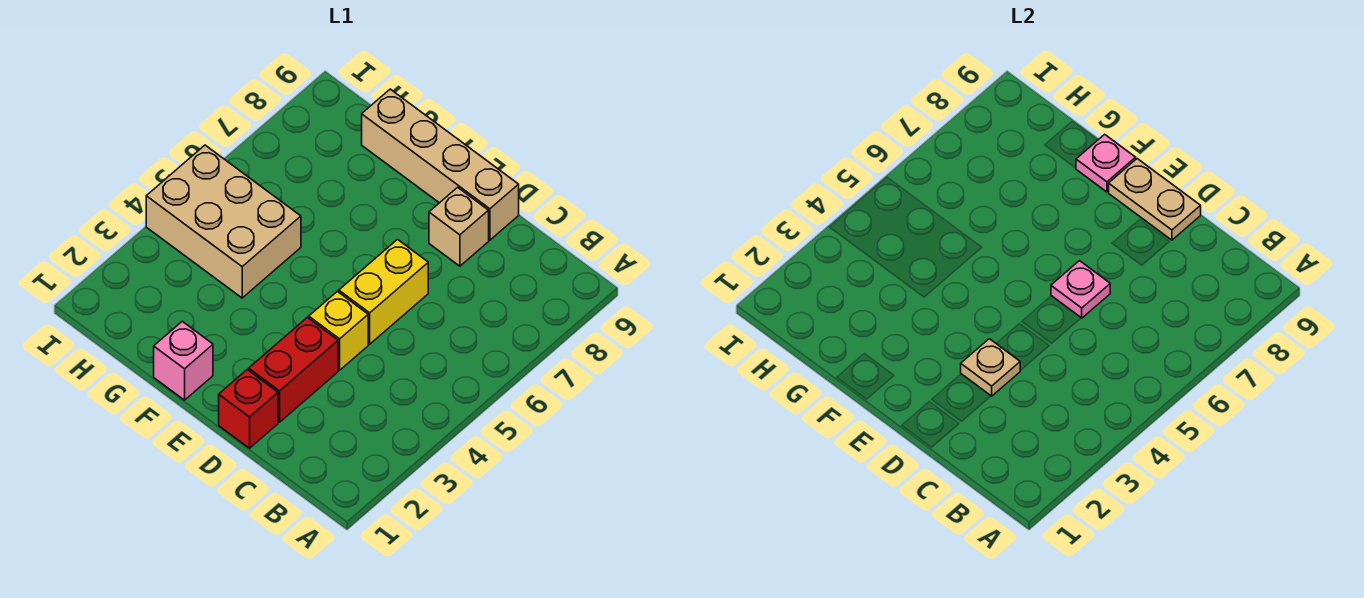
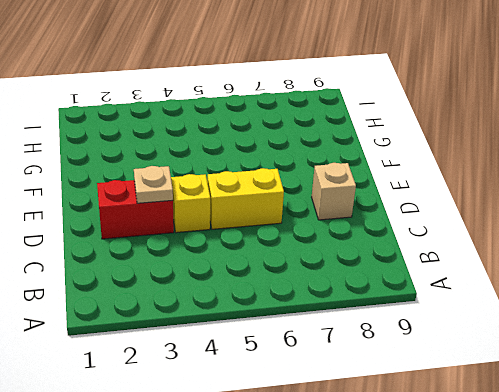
none -> red 1x1 brick [219,370,278,448]
none -> tan 1x4 brick [362,89,519,240]
none -> pink 1x1 brick [154,321,213,400]

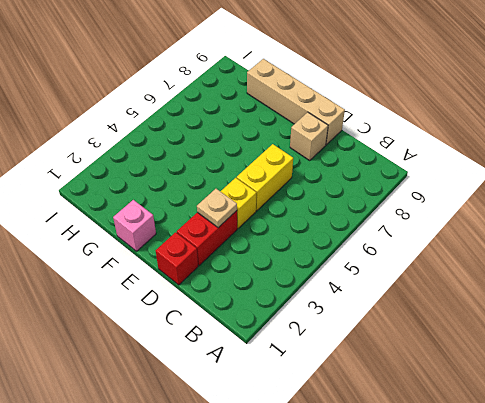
none -> tan 2x3 brick [146,145,301,298]
none -> pink 1x1 plate [1051,261,1110,318]
none -> tan 1x2 plate [1108,159,1201,240]

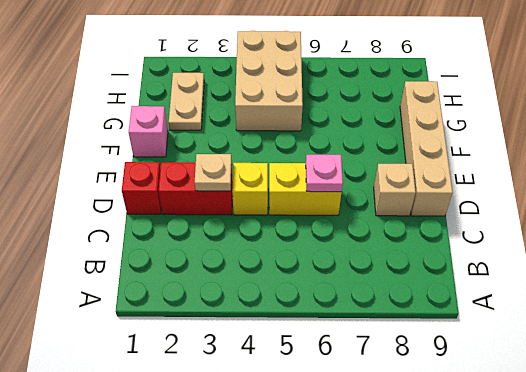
tan 1x2 plate [169,73,204,130] -> tan 1x2 plate moved to [1108,159,1201,240]
none -> pink 1x1 plate [1076,134,1136,192]

